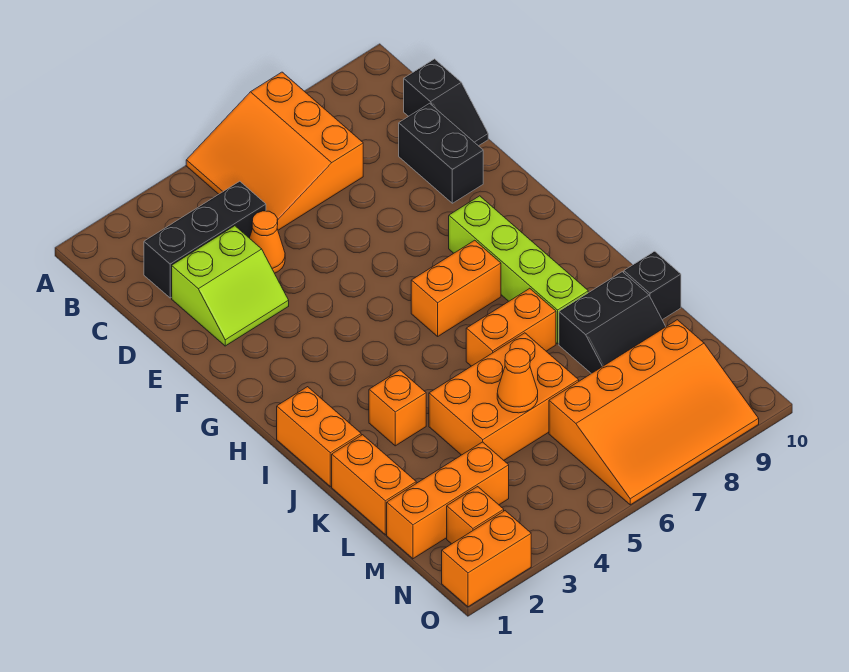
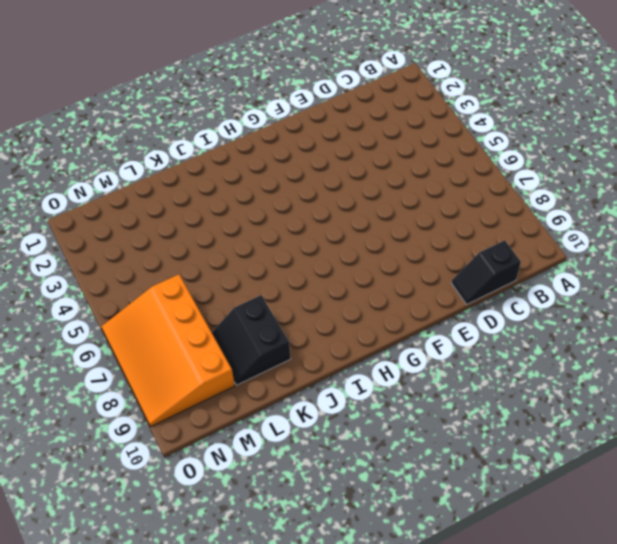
none -> orange 3x3 slope [186,72,363,230]
none -> black 1x3 brick [144,181,266,298]
none -> lime 2x2 slope [172,226,289,346]

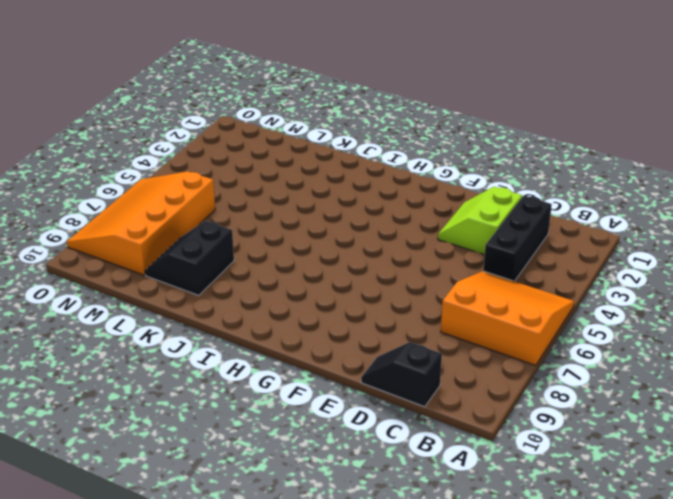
none -> orange 1x1 cone [250,211,285,273]
none -> black 1x2 brick [399,103,483,203]
none -> lime 1x4 brick [449,196,588,344]

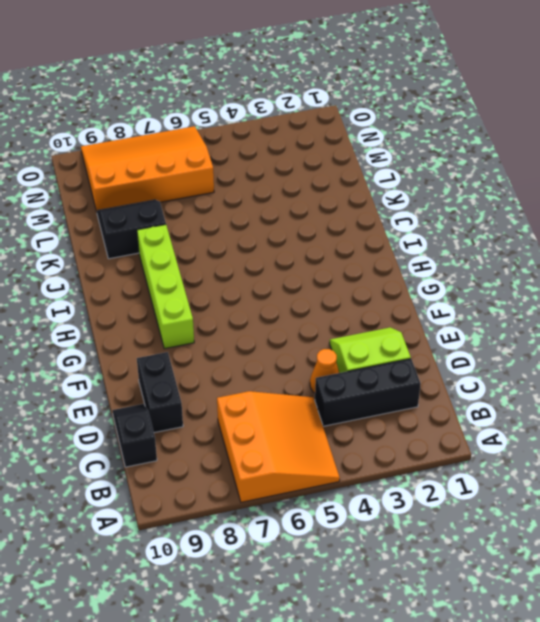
none -> orange 1x2 brick [411,240,501,336]
none -> orange 1x2 brick [277,387,361,487]
none -> orange 1x1 brick [369,370,426,446]

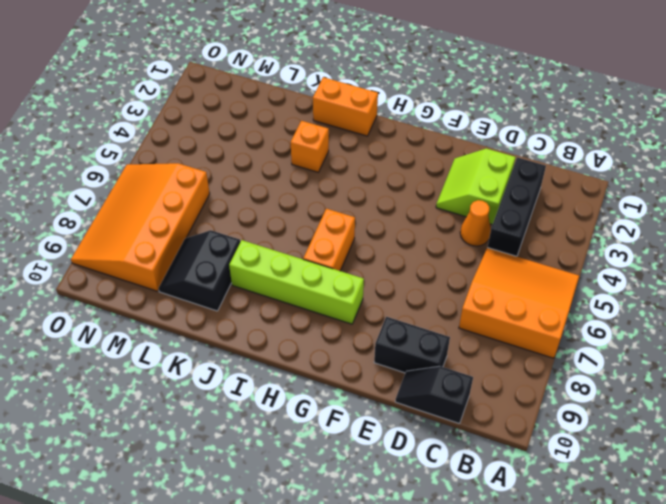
none -> orange 1x2 brick [466,288,556,366]
none -> orange 1x2 brick [332,435,416,535]
none -> orange 2x3 brick [429,333,579,460]

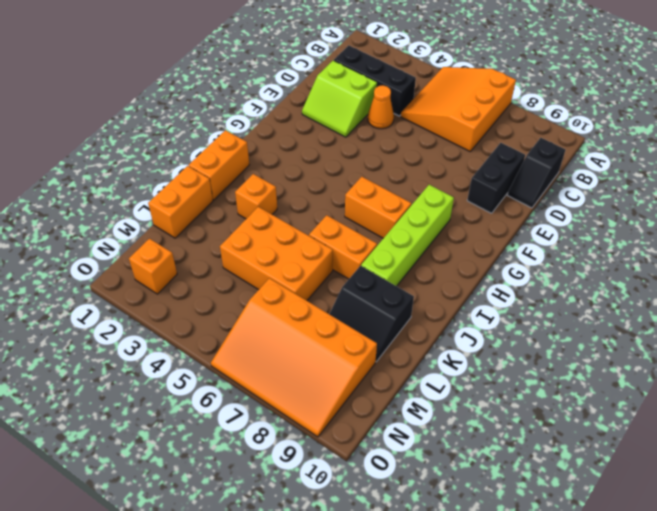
none -> black 1x1 brick [624,251,681,320]
none -> orange 1x3 brick [387,442,509,559]
none -> orange 1x2 brick [442,511,531,607]

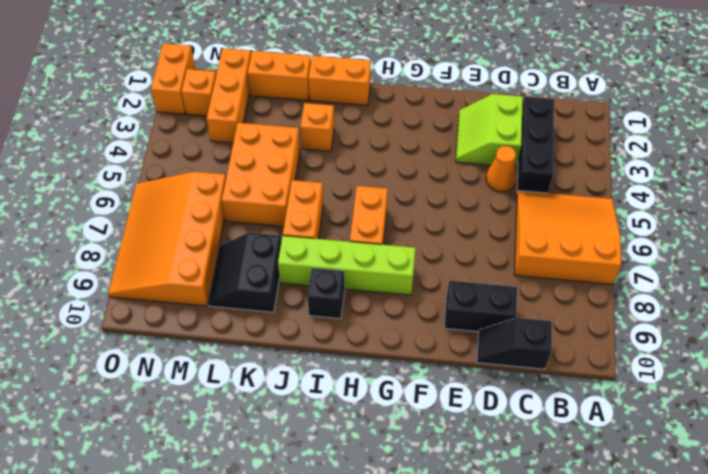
black 1x1 brick [308,268,345,319] -> black 1x1 brick moved to [624,251,681,320]
none -> orange 1x1 cone [497,349,538,413]

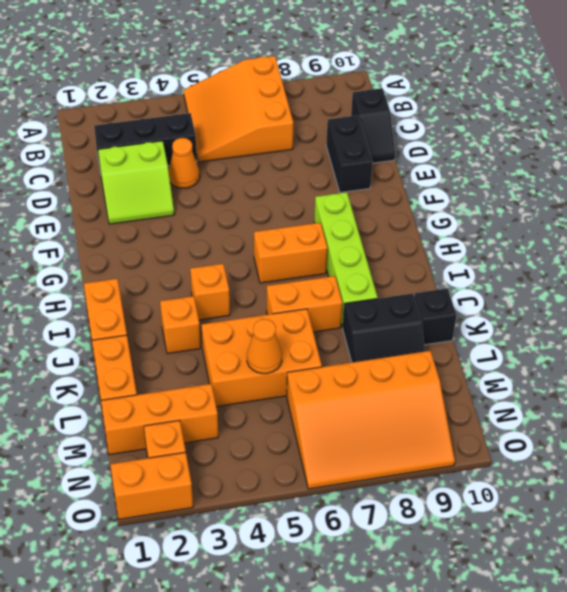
orange 1x1 brick [190,264,230,320] -> none

